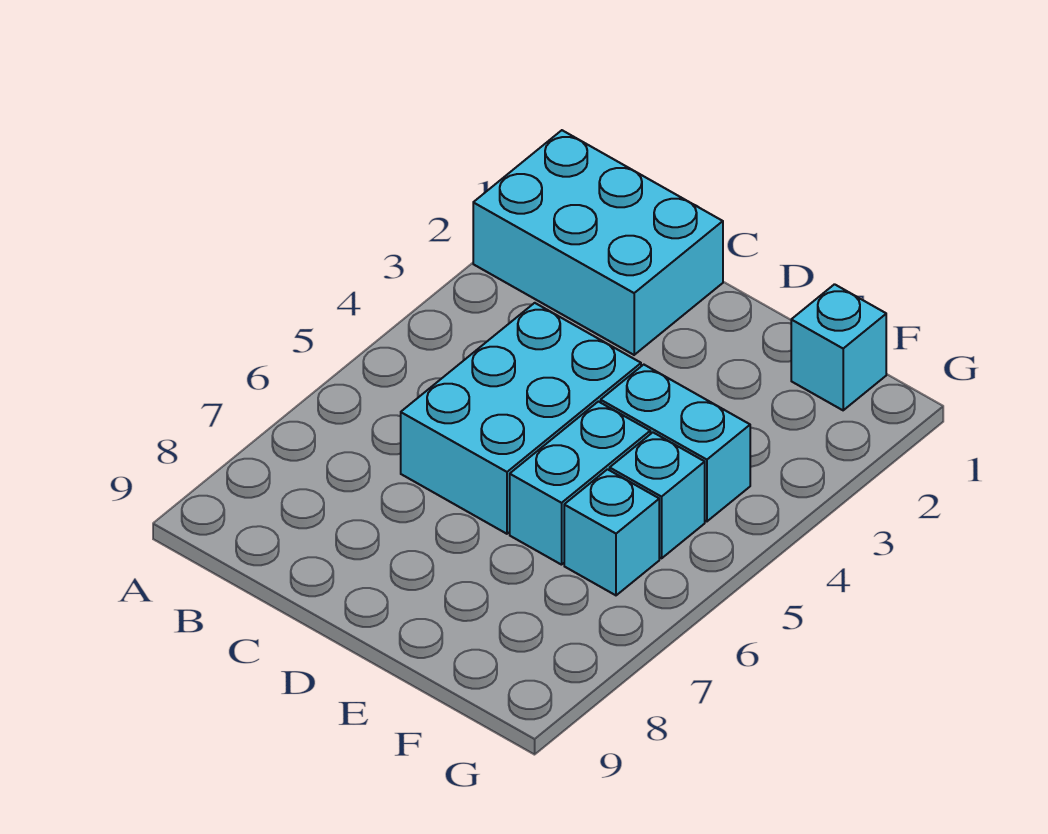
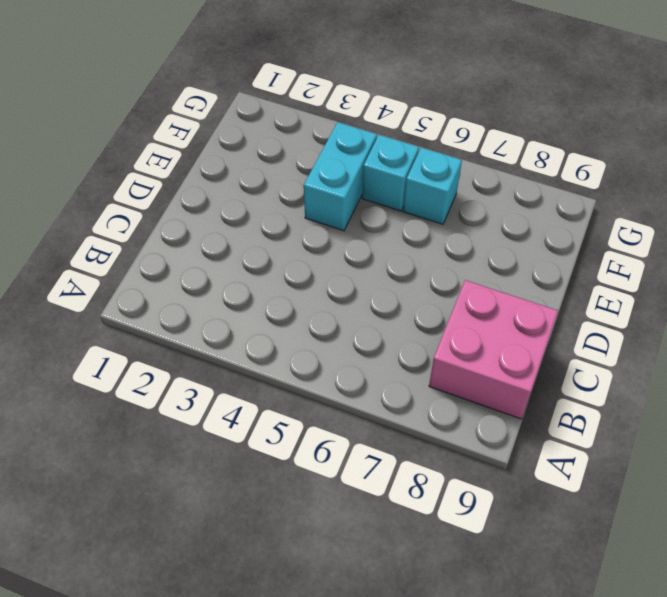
pink 2x2 brick [429,280,558,419] -> none
none -> cyan 2x3 brick [473,130,723,355]
none -> cyan 2x3 brick [401,303,641,534]

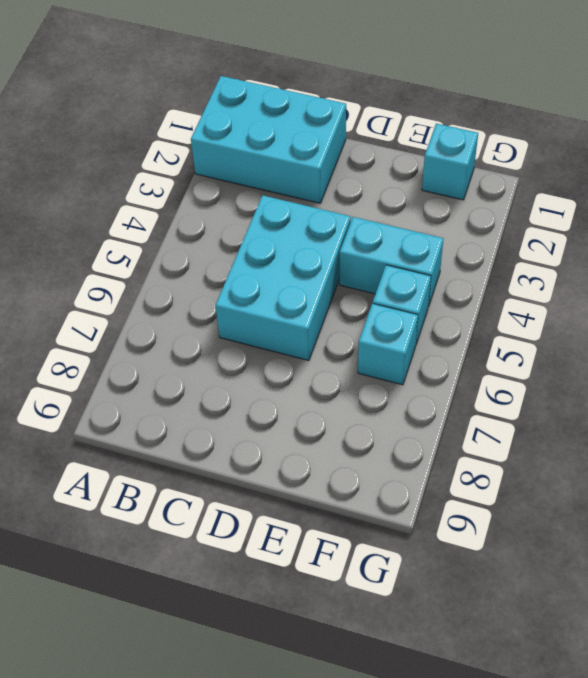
none -> cyan 1x2 brick [510,402,650,565]

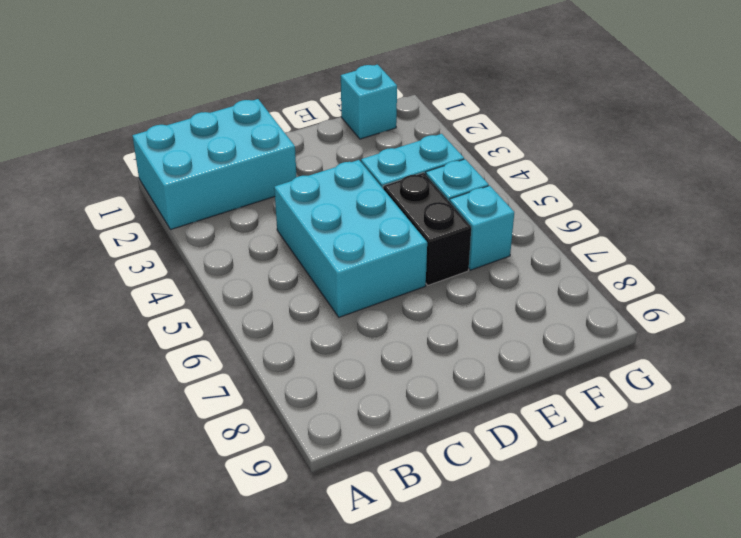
black 1x2 brick [383,173,471,285] -> cyan 1x2 brick [510,402,650,565]

